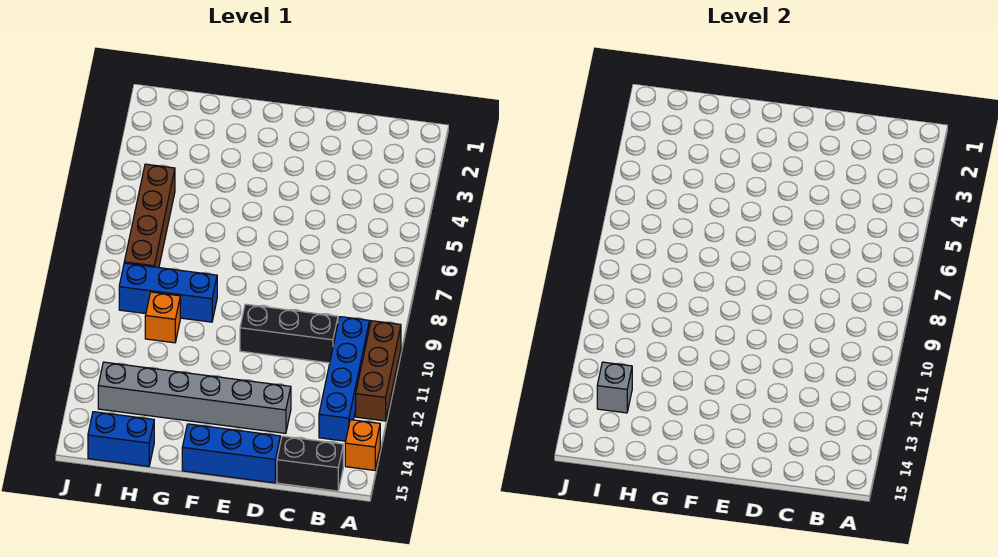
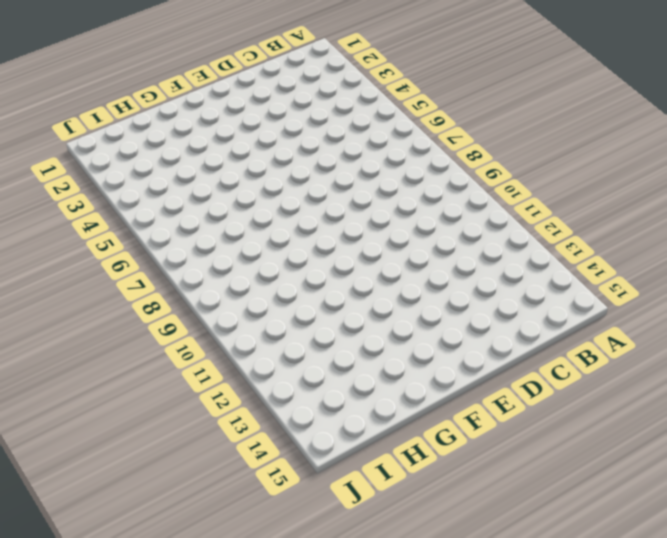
none -> brown 1x3 brick [356,321,401,421]
none -> orange 1x1 brick [345,420,380,470]
none -> blue 1x4 brick [319,317,370,441]

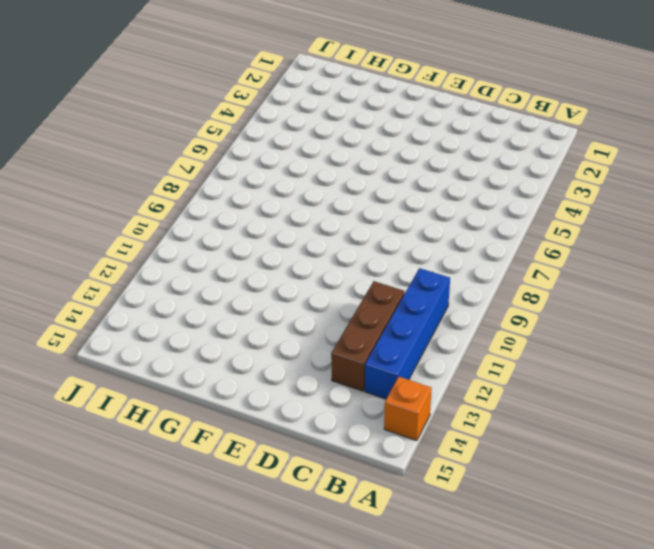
brown 1x3 brick [331,281,405,391] -> brown 1x3 brick moved to [356,321,401,421]
none -> black 1x2 brick [277,436,343,491]
none -> black 1x3 brick [240,304,338,363]
none -> grey 1x6 brick [98,362,291,433]

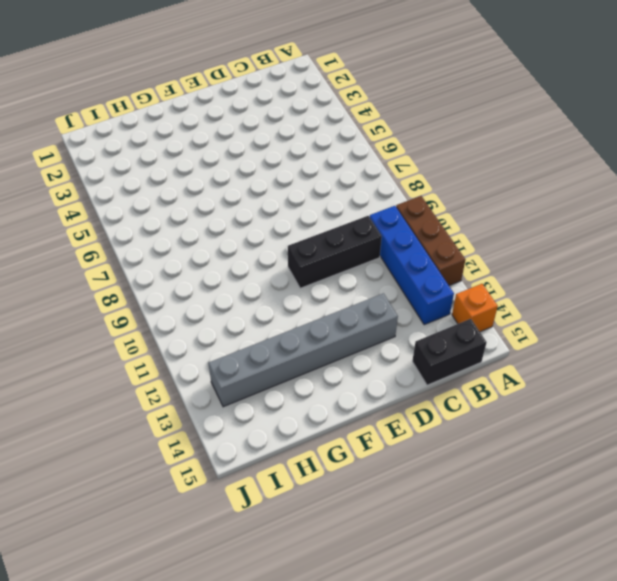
none -> blue 1x3 brick [182,424,280,483]
none -> blue 1x3 brick [119,263,217,322]
none -> orange 1x1 brick [145,292,180,343]

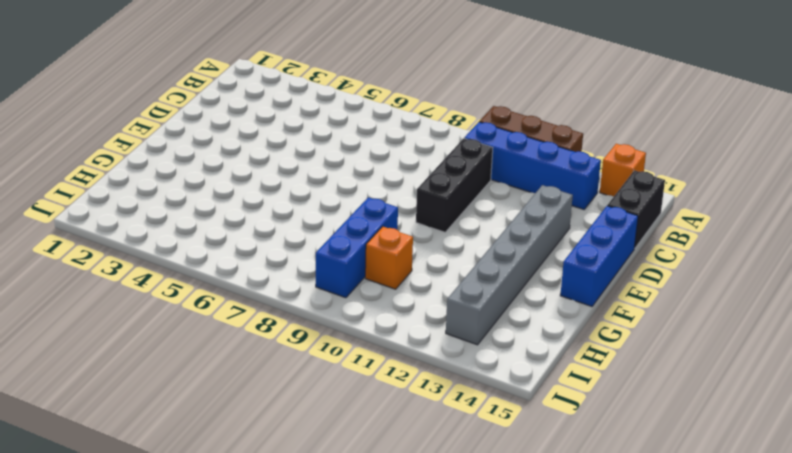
none -> blue 1x2 brick [88,412,154,466]
none -> brown 1x4 brick [124,164,175,268]
none -> grey 1x1 brick [597,362,632,413]

